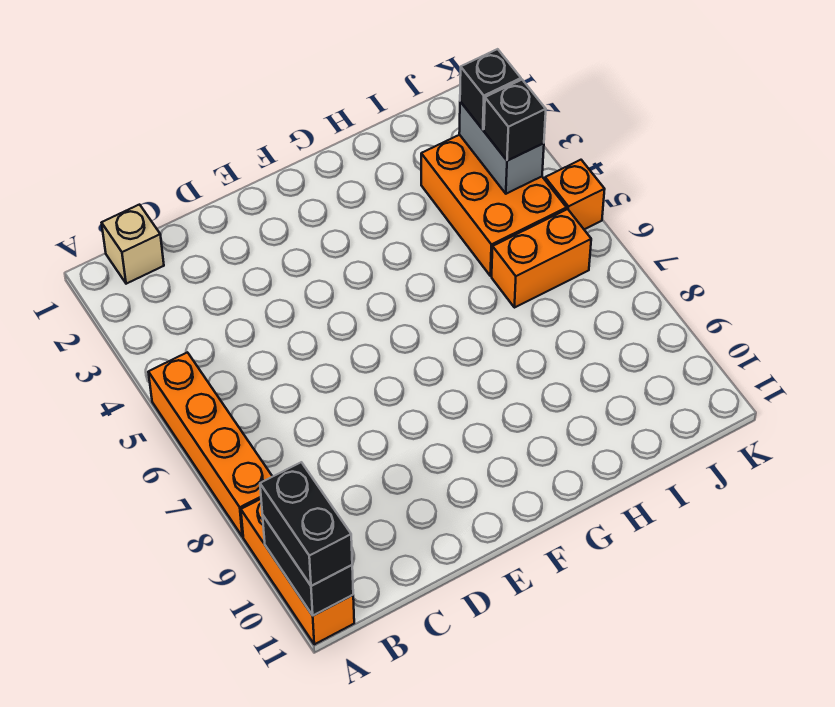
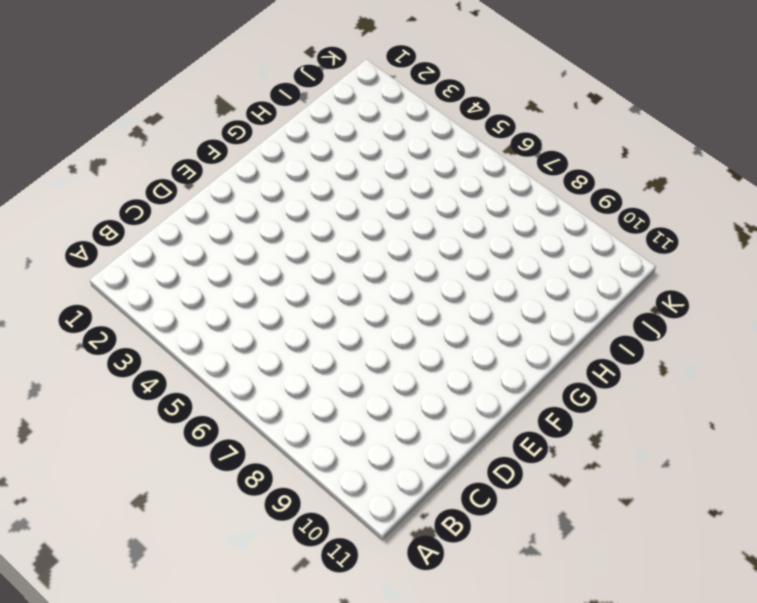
none -> orange 1x4 brick [148,352,273,537]
none -> orange 1x3 brick [241,499,354,644]

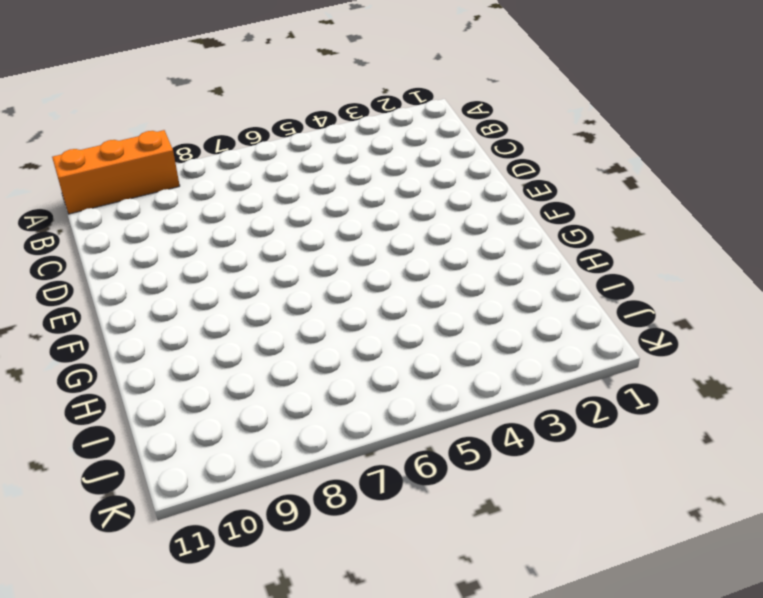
none -> orange 1x4 brick [148,352,273,537]
none -> tan 1x1 brick [102,205,164,284]

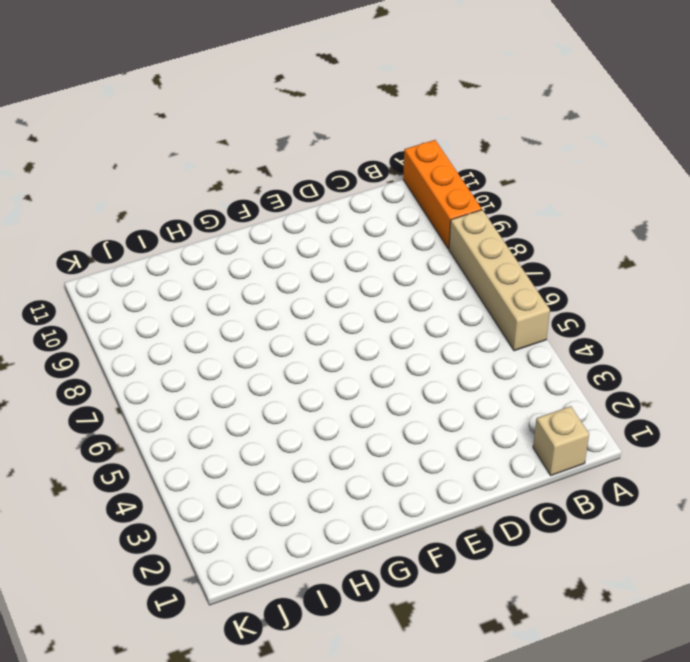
tan 1x4 brick [449,210,550,351] -> orange 1x4 brick [148,352,273,537]
none -> orange 2x3 brick [421,135,567,276]
none -> orange 1x2 brick [492,209,591,308]

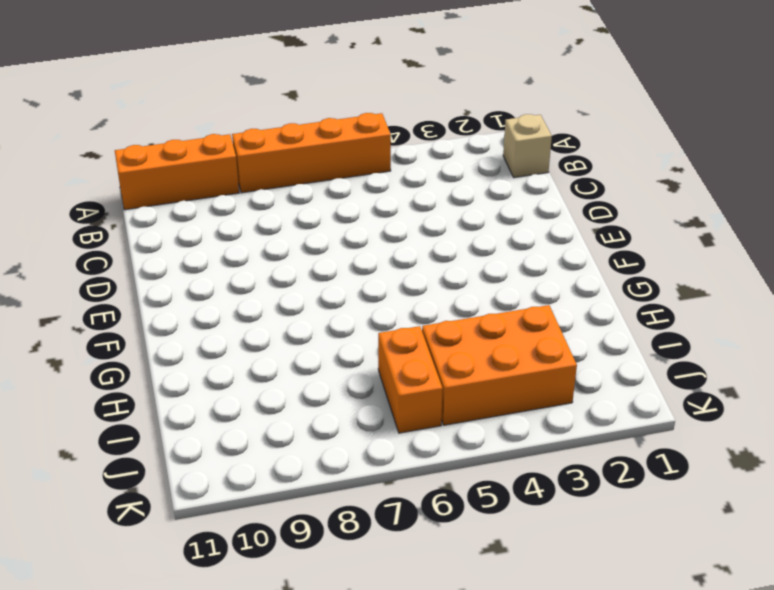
none -> orange 1x1 brick [545,160,605,229]
none -> black 1x2 brick [263,516,353,616]

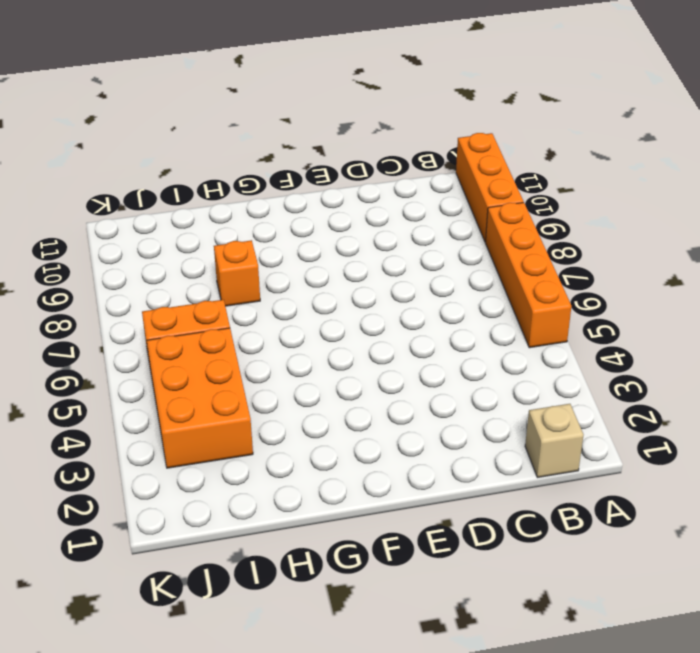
orange 1x1 brick [214,240,260,306] -> orange 1x1 brick moved to [545,160,605,229]
none -> black 1x2 brick [263,516,353,616]
none -> grey 1x2 brick [459,101,544,194]

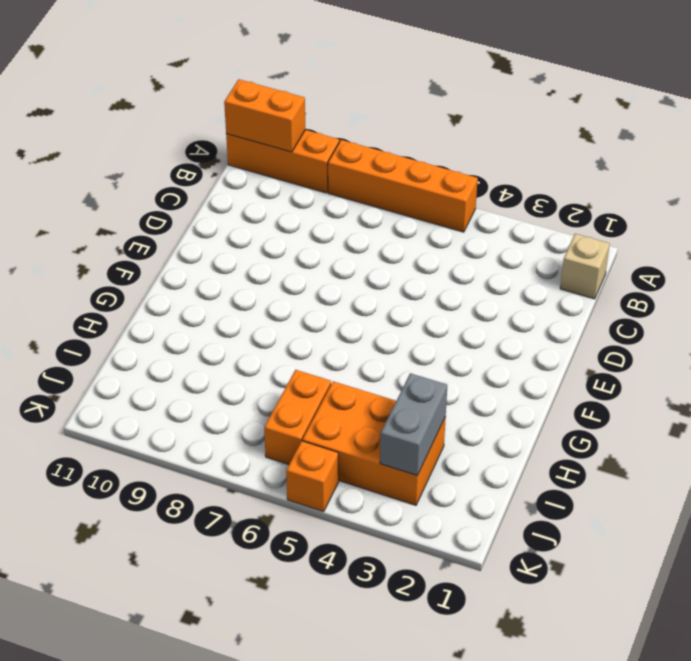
orange 1x2 brick [224,79,305,152] -> black 1x2 brick [263,516,353,616]
grey 1x2 brick [380,373,447,475] -> grey 1x2 brick turned to [459,101,544,194]
none -> black 1x2 brick [260,462,352,586]
none -> black 1x1 brick [460,49,521,130]

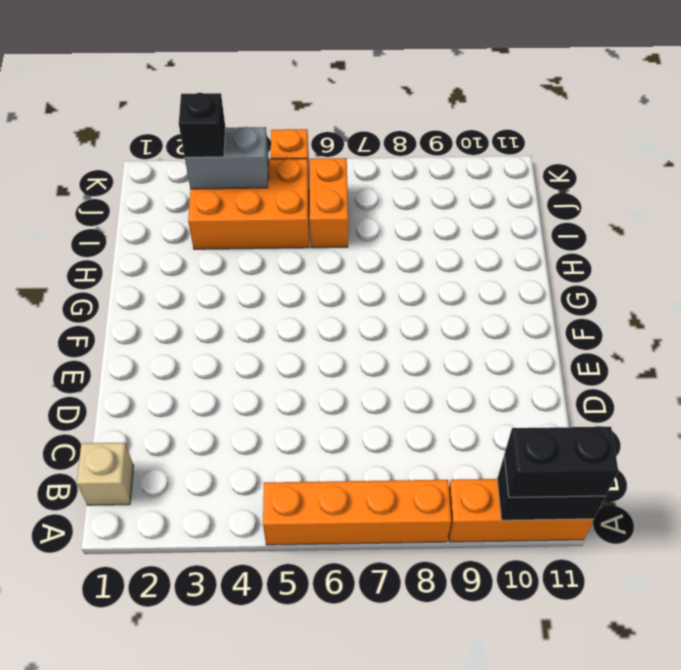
none -> black 1x1 brick [484,80,546,161]

